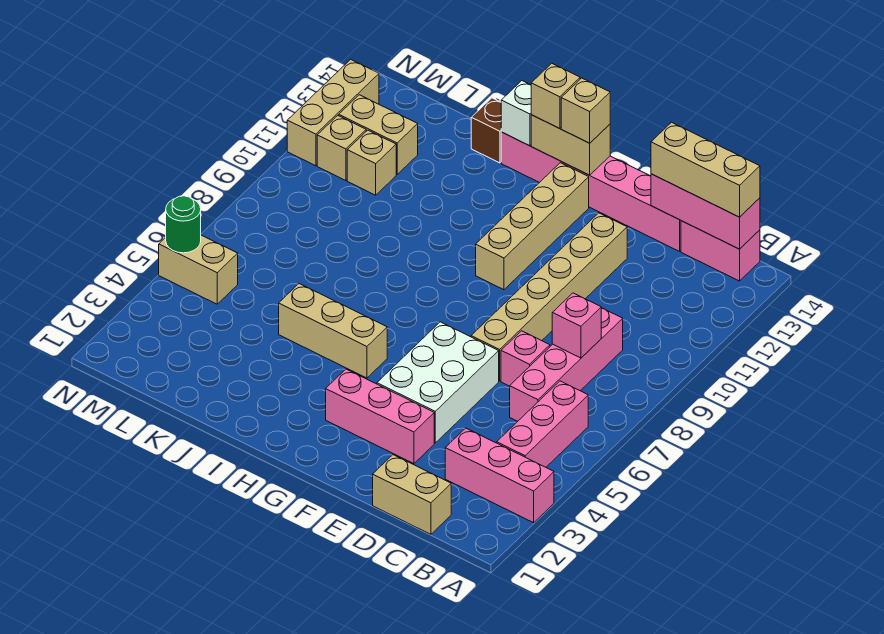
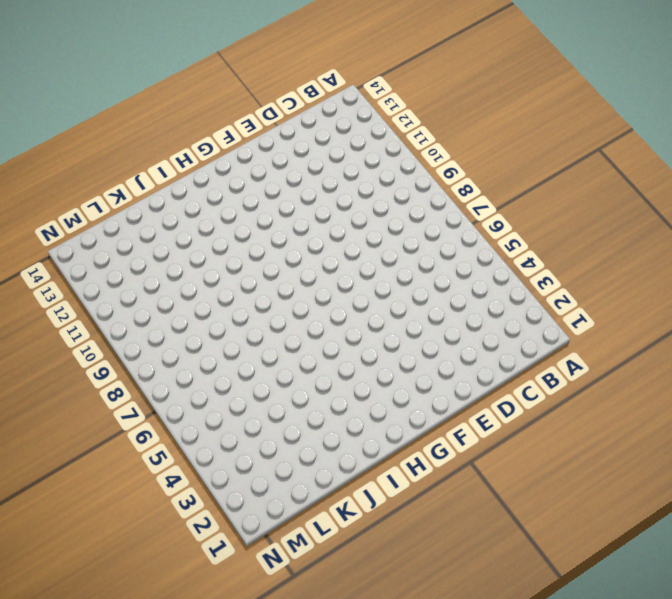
none -> pink 1x3 brick [445,428,554,523]
none -> pink 1x3 brick [497,381,588,467]
none -> pink 1x2 brick [681,221,760,281]

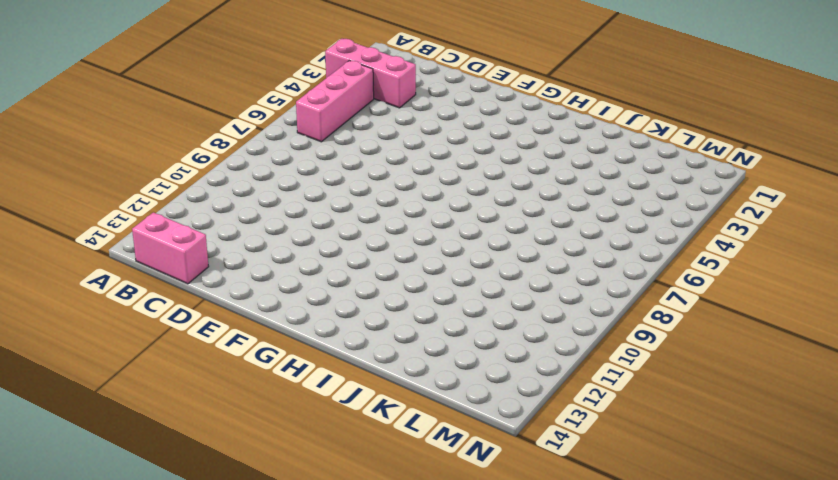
none -> tan 1x2 brick [373,455,451,534]
none -> pink 1x4 brick [510,308,623,421]
none -> pink 1x1 brick [501,331,550,386]

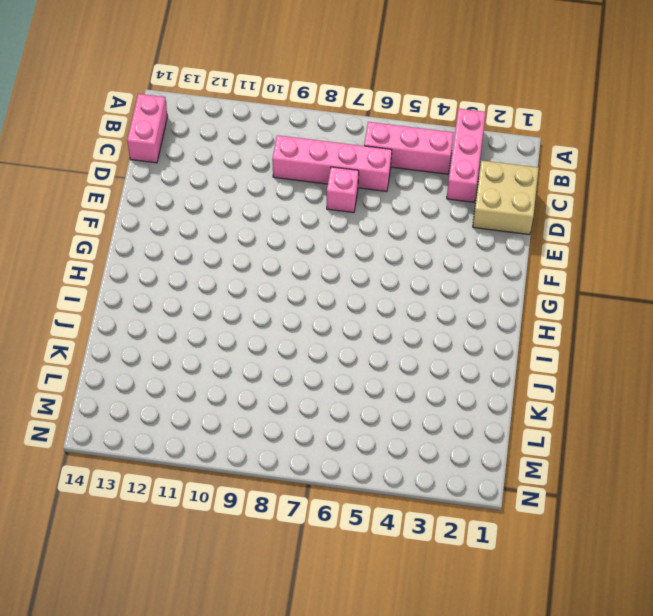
tan 2x2 brick [473,160,539,235] -> tan 1x2 brick [373,455,451,534]
none -> pink 1x6 brick [501,132,681,251]
none -> pink 1x3 brick [326,369,434,464]
none -> white 2x3 brick [377,322,499,443]

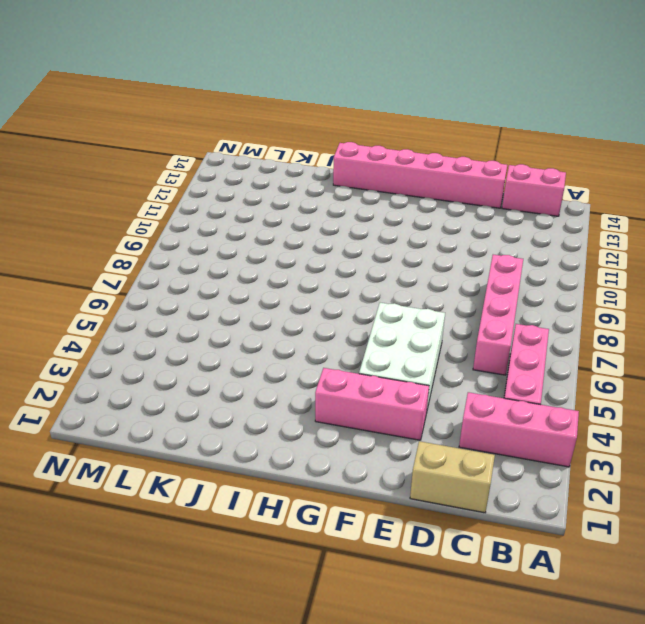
none -> pink 1x1 brick [501,331,550,386]
none -> tan 1x6 brick [471,213,627,381]
none -> tan 1x4 brick [476,163,589,290]

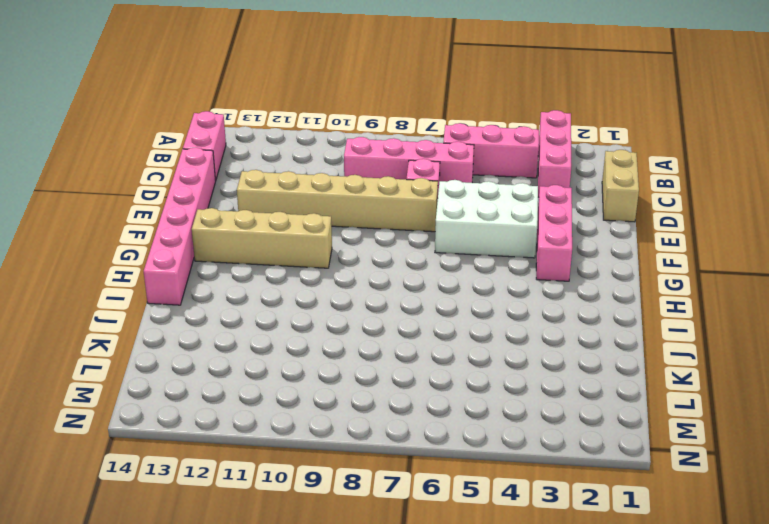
none -> tan 1x3 brick [279,284,387,378]
none -> brown 1x1 brick [471,98,501,163]
none -> tan 1x1 brick [347,130,396,195]

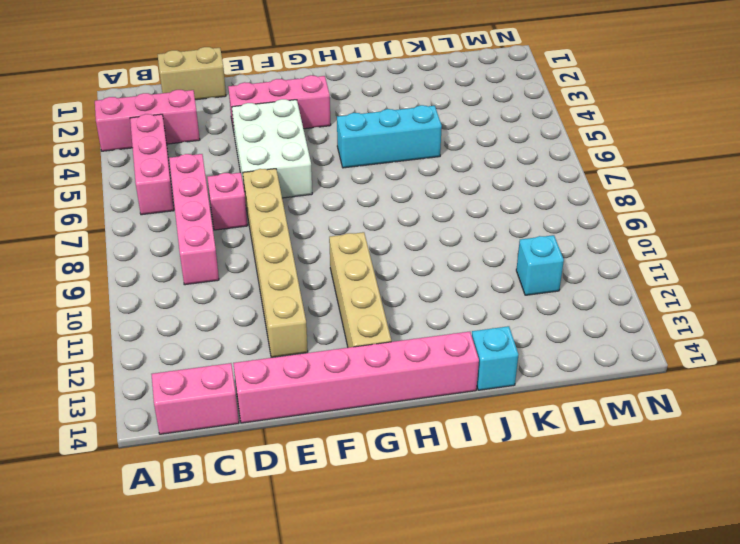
cyan 1x3 brick [337,105,442,168] -> tan 1x3 brick [279,284,387,378]
cyan 1x1 brick [472,326,519,390] -> brown 1x1 brick [471,98,501,163]
cyan 1x1 brick [516,235,564,295] -> tan 1x1 brick [347,130,396,195]
none -> tan 1x2 brick [339,95,418,174]
none -> tan 1x2 brick [159,235,238,304]
none -> tan 1x1 brick [317,116,366,181]

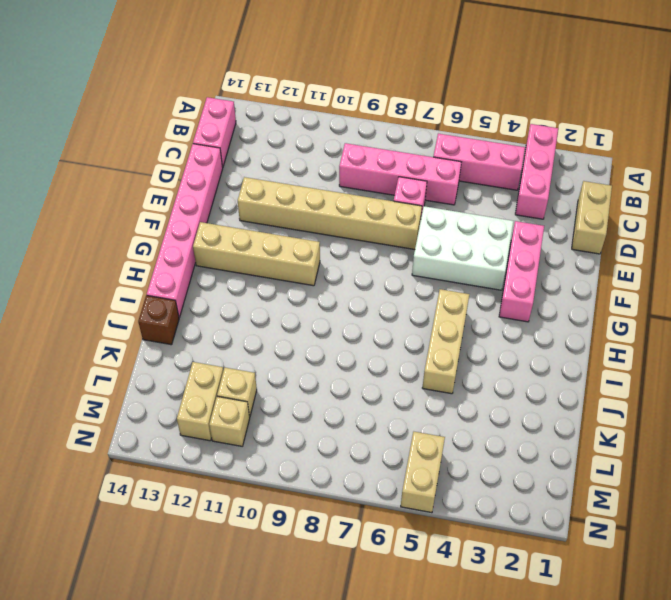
none -> tan 1x3 brick [287,59,379,166]
none -> pink 1x3 brick [651,174,760,249]
none -> pink 1x1 brick [552,293,601,358]

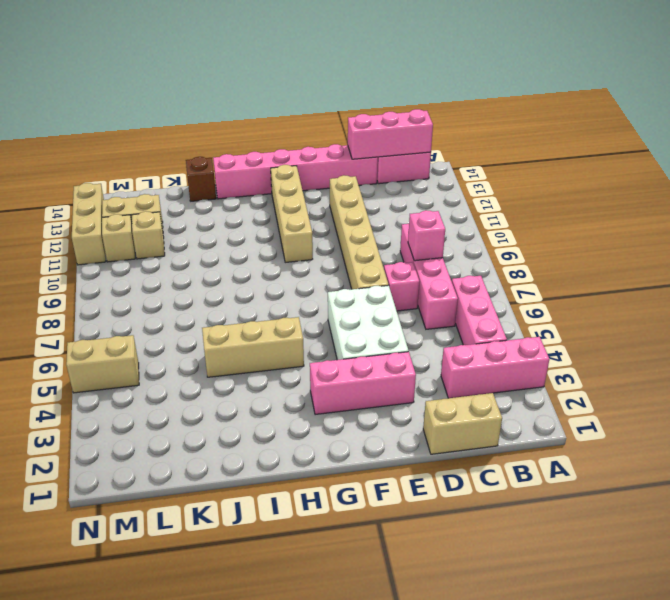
none -> tan 1x2 brick [531,115,610,175]
none -> white 1x1 brick [501,81,531,146]
none -> green 1x1 round brick [166,196,201,253]

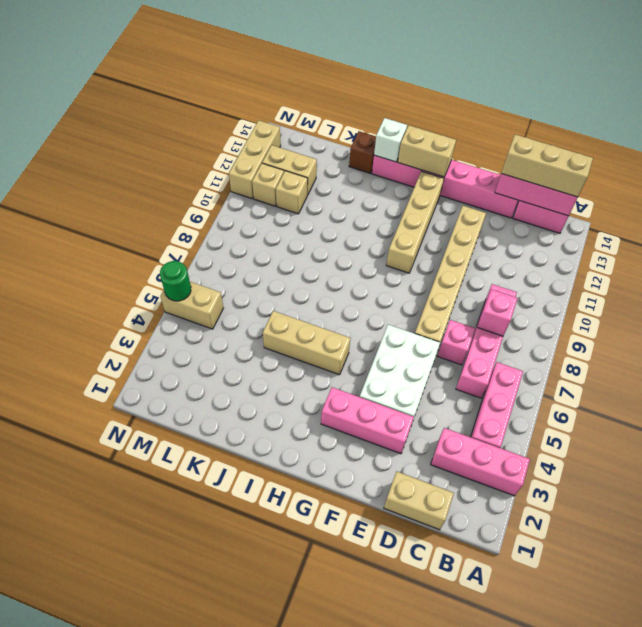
none -> tan 1x1 brick [561,78,610,143]
none -> tan 1x1 brick [531,63,580,129]

